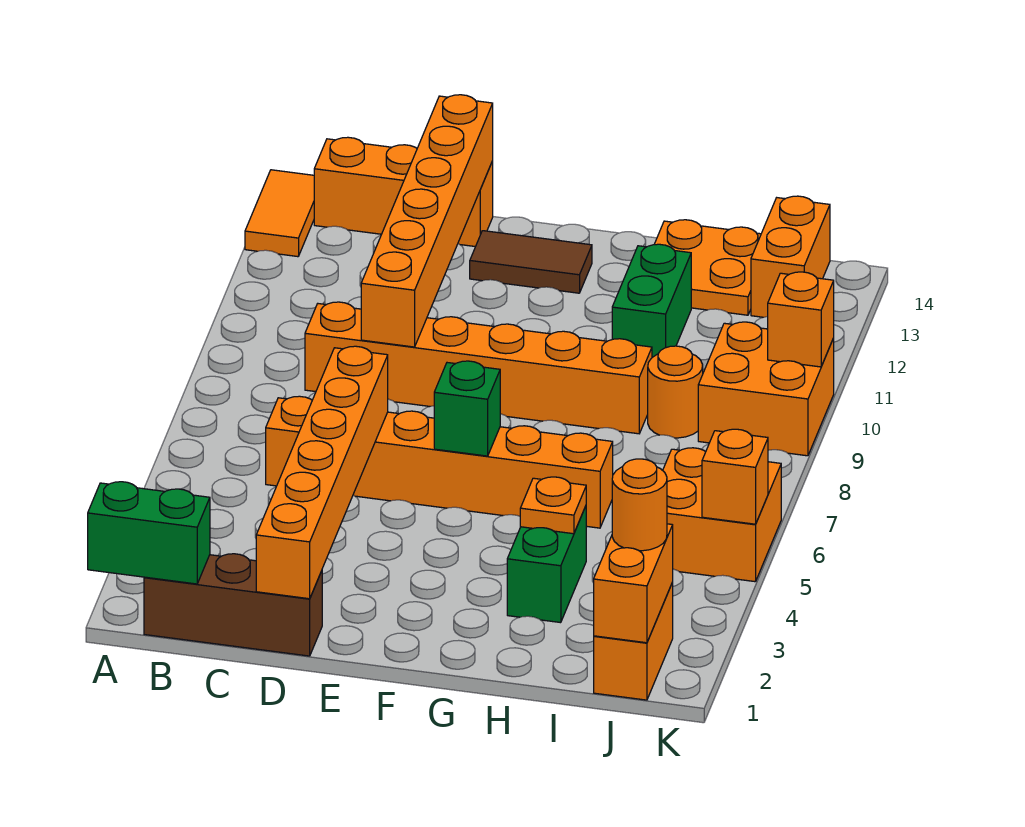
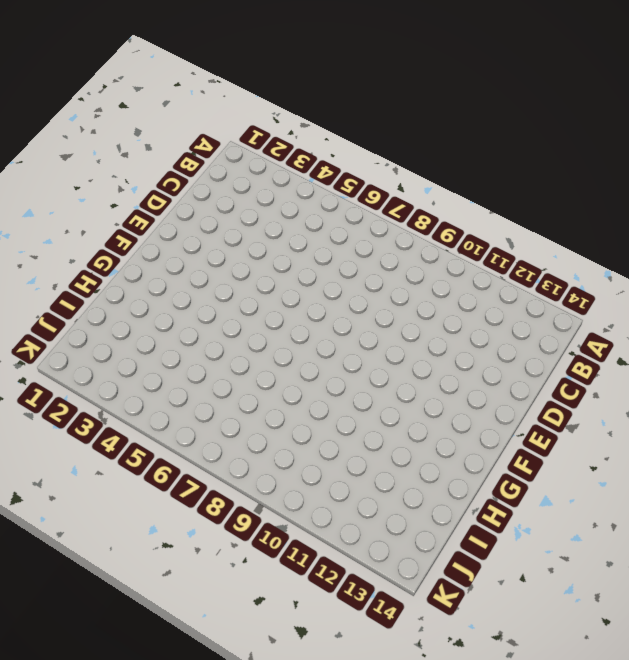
none -> orange 1x2 tile [245,170,314,257]
none -> brown 1x3 brick [144,554,322,656]
none -> orange 1x3 brick [314,137,493,247]

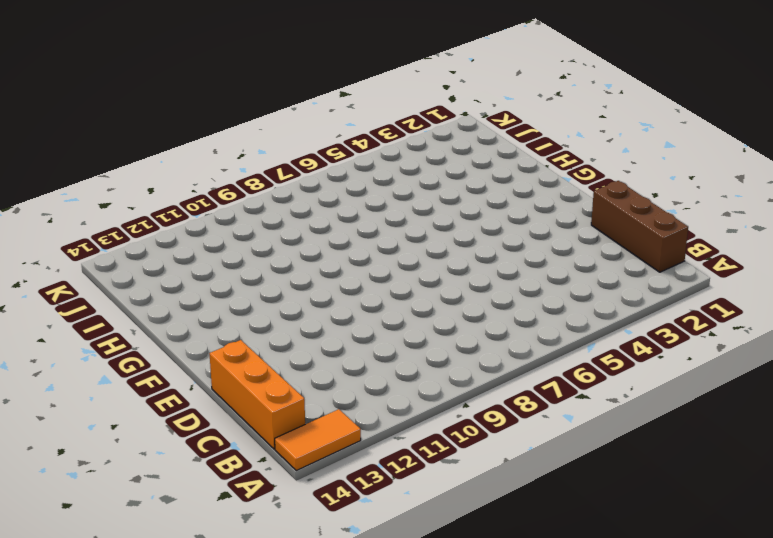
none -> orange 1x6 brick [266,396,613,528]
none -> orange 1x6 brick [305,302,652,434]
none -> brown 1x2 tile [470,231,592,293]

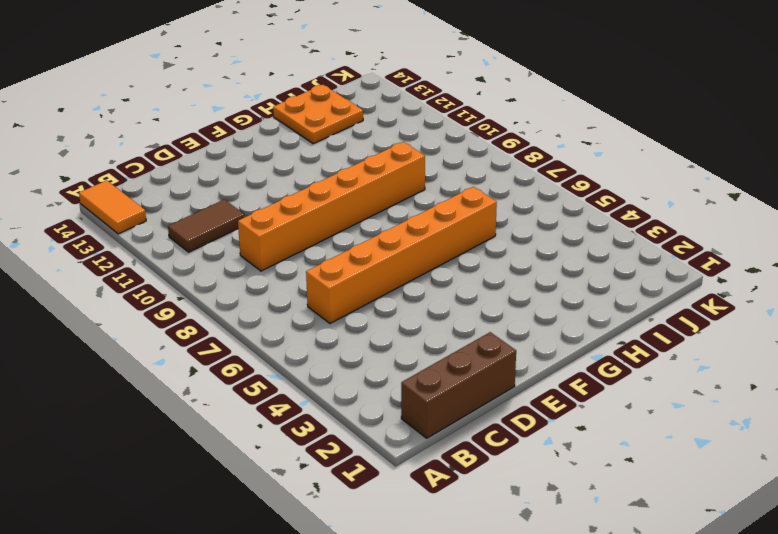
brown 1x2 tile [168,199,245,252] -> brown 1x2 tile moved to [470,231,592,293]
none -> orange 1x3 brick [314,137,493,247]
none -> green 1x2 brick [507,506,586,623]
none -> green 1x2 brick [612,244,691,357]

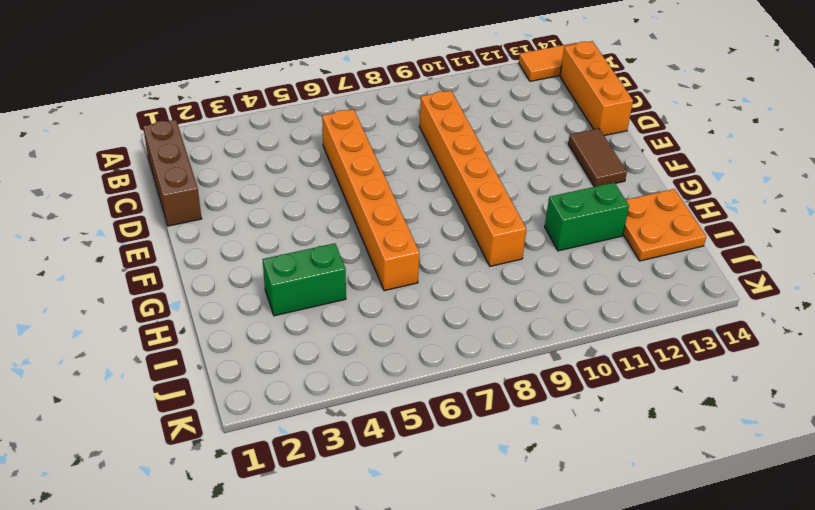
none -> orange 1x1 round brick [648,346,703,438]
none -> orange 1x2 brick [594,583,673,700]
none -> orange 2x2 brick [663,448,781,582]

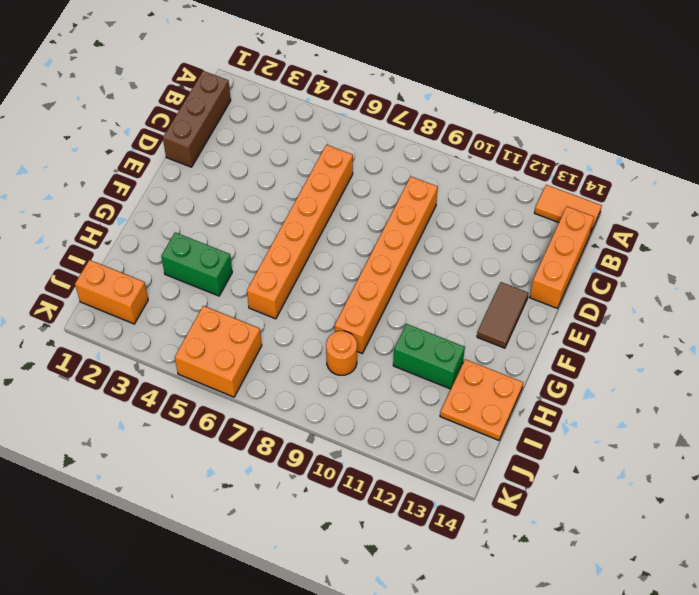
none -> orange 2x2 brick [698,322,834,456]
none -> orange 1x2 brick [751,196,830,317]
none -> green 1x2 brick [88,482,210,584]

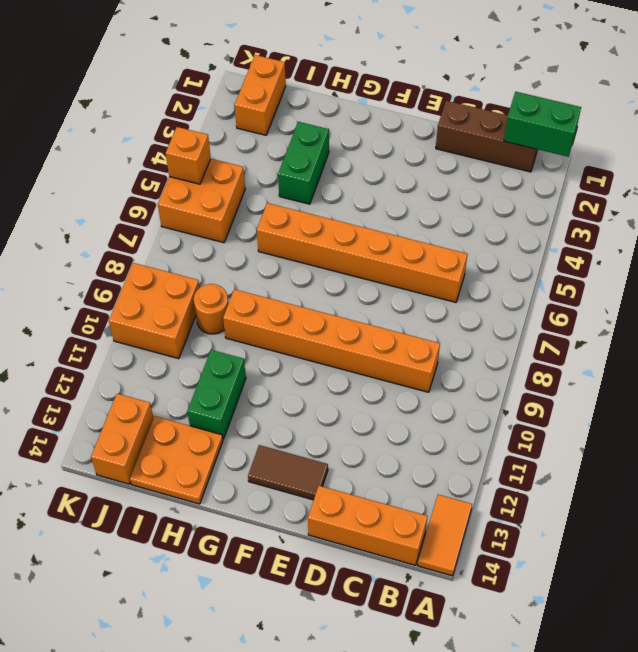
none -> orange 1x6 brick [256,346,388,599]
none -> orange 1x6 brick [361,95,493,347]
none -> green 1x1 brick [434,361,500,456]

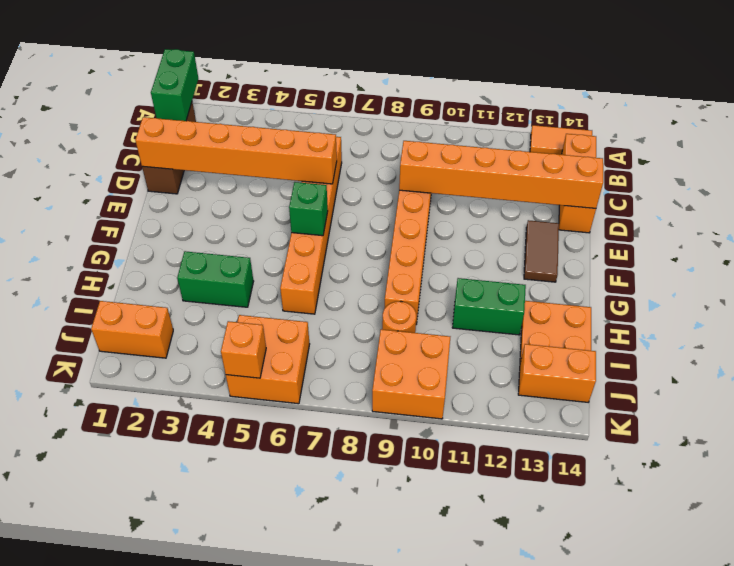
none -> orange 1x1 plate [520,477,586,534]
none -> orange 1x2 brick [594,524,673,643]
none -> orange 1x1 brick [768,272,834,367]

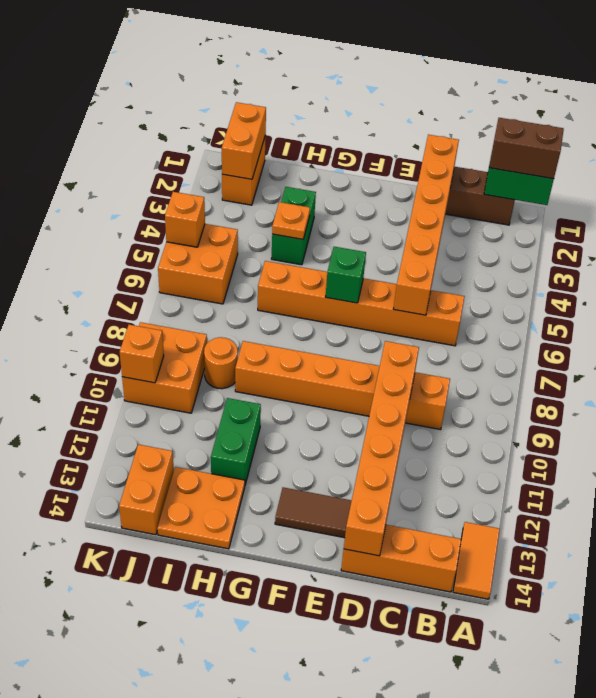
brown 1x2 brick [489,118,564,179] -> none
none -> orange 1x1 round brick [612,459,667,551]

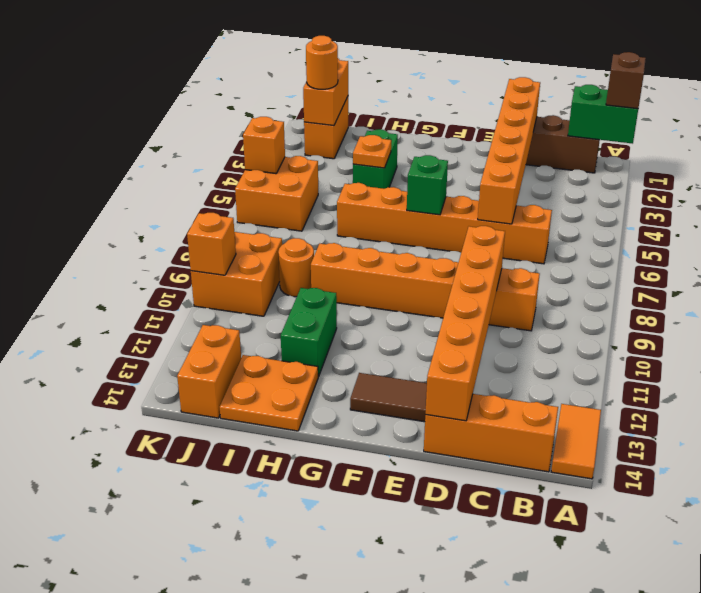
brown 1x1 brick [606,52,646,109] -> none

